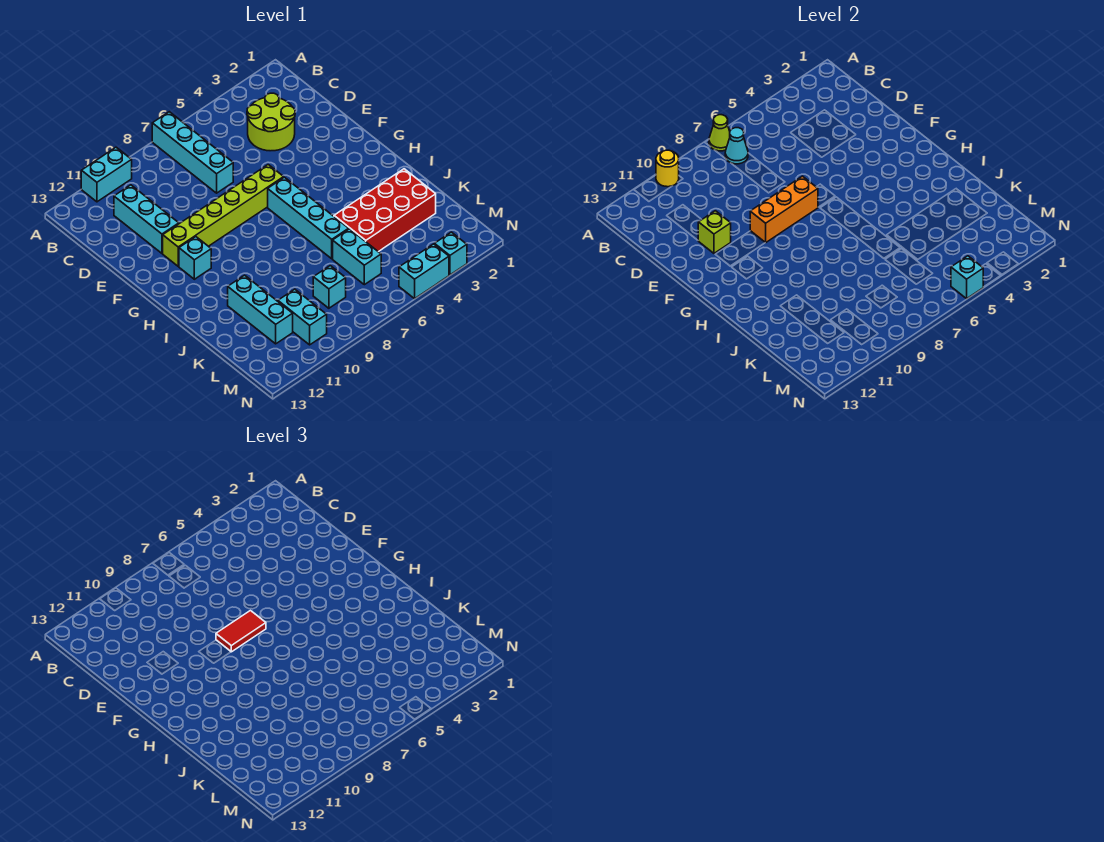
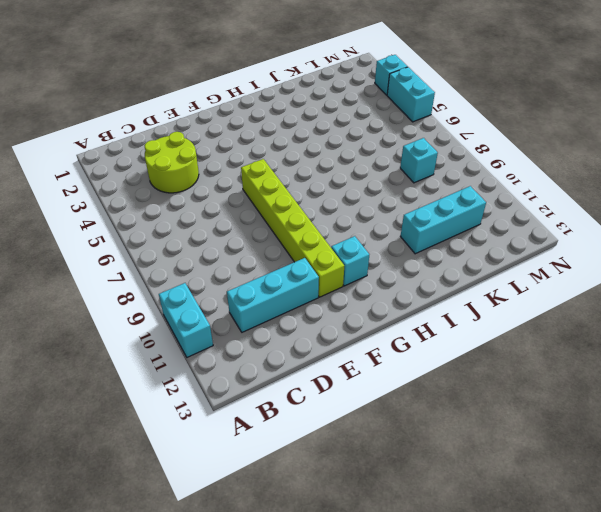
none -> cyan 1x4 brick [152,112,233,193]
none -> cyan 1x4 brick [268,177,349,259]
none -> red 2x4 brick [334,169,436,252]

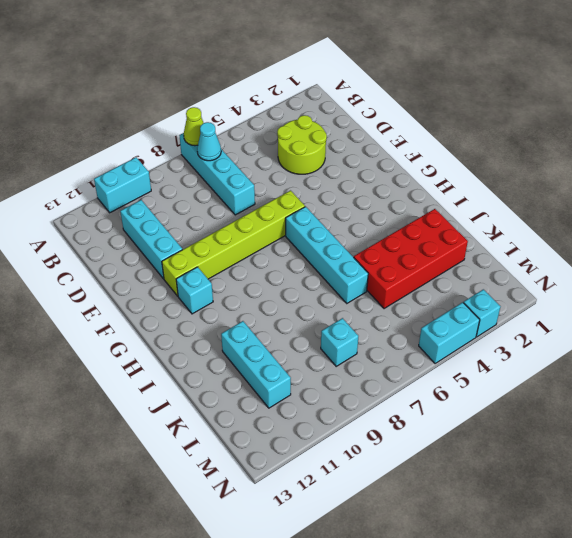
none -> cyan 1x2 brick [333,229,381,285]
none -> cyan 1x2 brick [278,289,327,345]
none -> yellow 1x1 round brick [656,150,679,187]

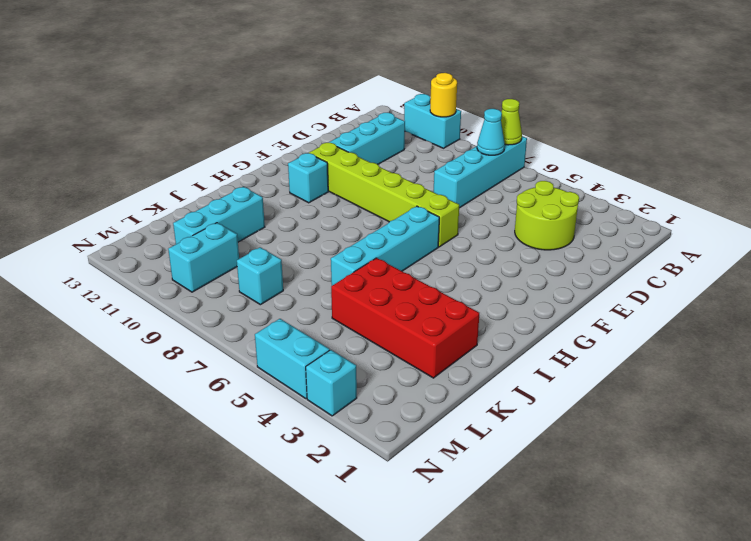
none -> cyan 1x2 brick [333,229,381,285]
none -> lime 1x1 brick [698,211,731,253]
none -> orange 1x3 brick [750,176,818,243]

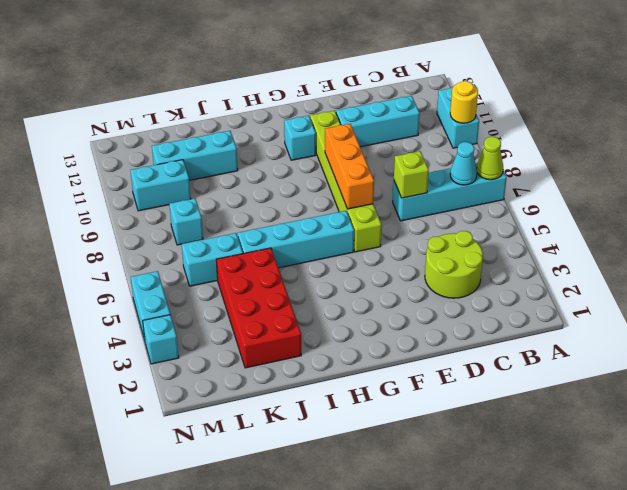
lime 1x1 brick [394,151,429,198] -> lime 1x1 brick moved to [698,211,731,253]
none -> cyan 1x1 brick [951,256,983,299]
none -> red 1x2 tile [216,611,266,652]

